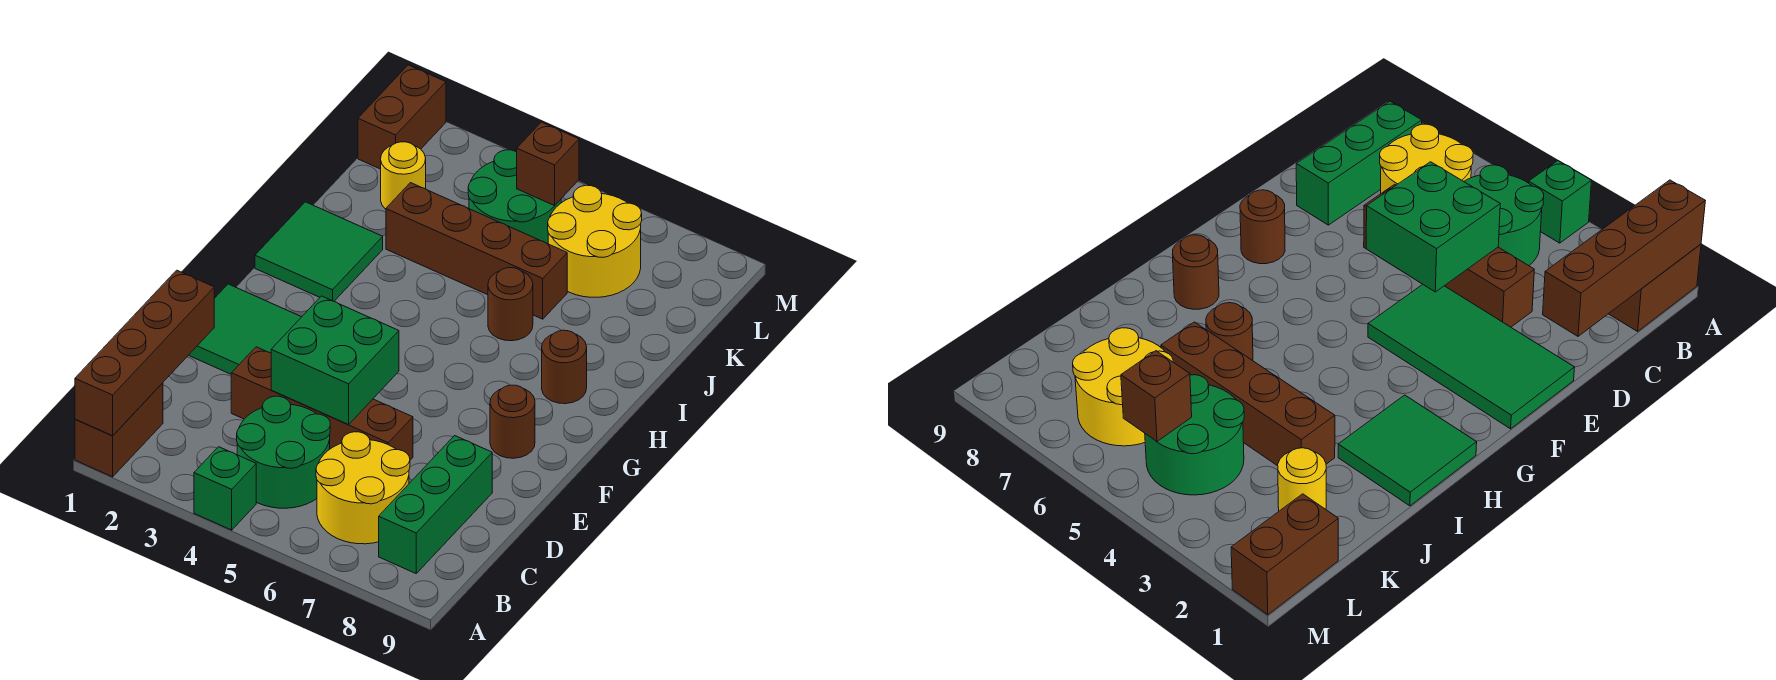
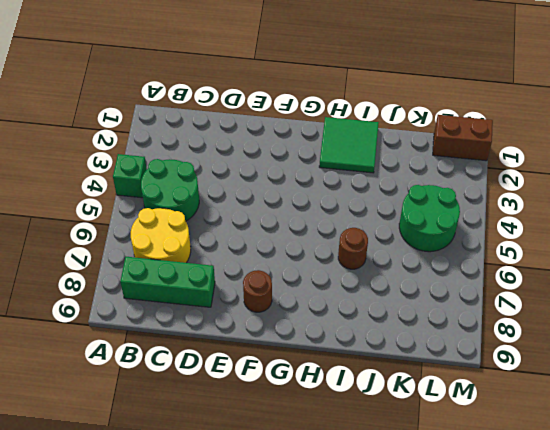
none -> brown 1x2 brick [75,383,163,477]
none -> brown 1x4 brick [231,347,413,460]
none -> green 2x4 tile [189,284,301,374]

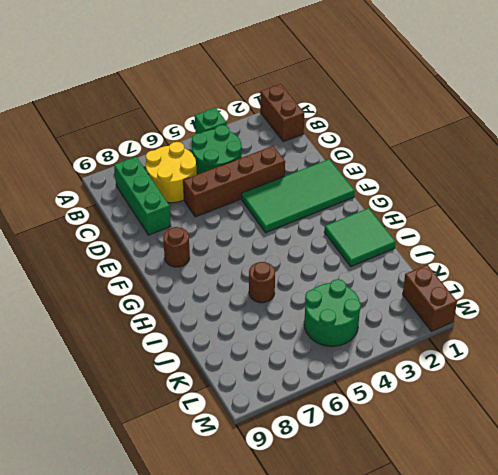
none -> brown 1x1 round brick [542,330,587,404]
none -> brown 1x4 brick [386,183,567,319]
none -> yellow 1x1 round brick [381,142,426,209]

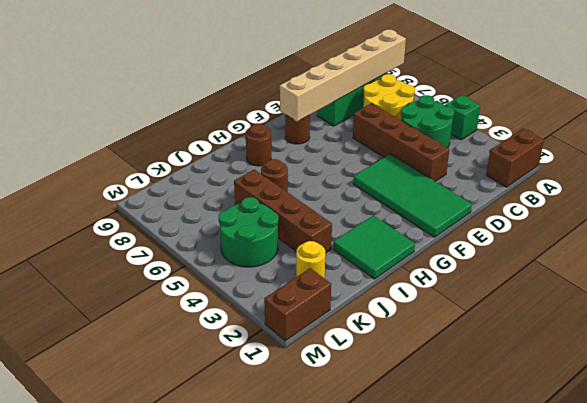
tan 1x6 brick [280,29,406,122] -> none
none -> yellow 2x2 round brick [548,185,642,297]
none -> brown 1x4 brick [75,270,214,436]
none -> green 2x2 brick [271,296,399,424]

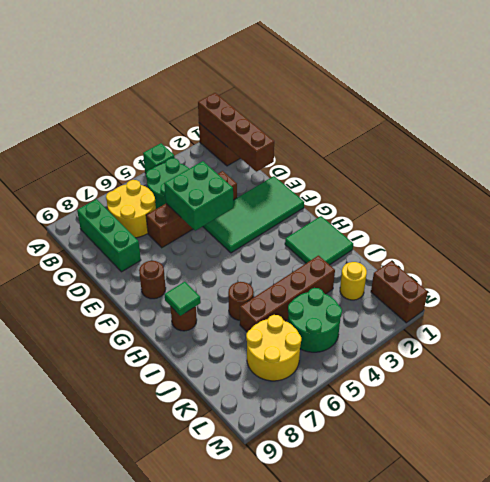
green 1x1 tile [164,282,201,316] -> none
none -> brown 1x1 brick [517,122,579,206]

